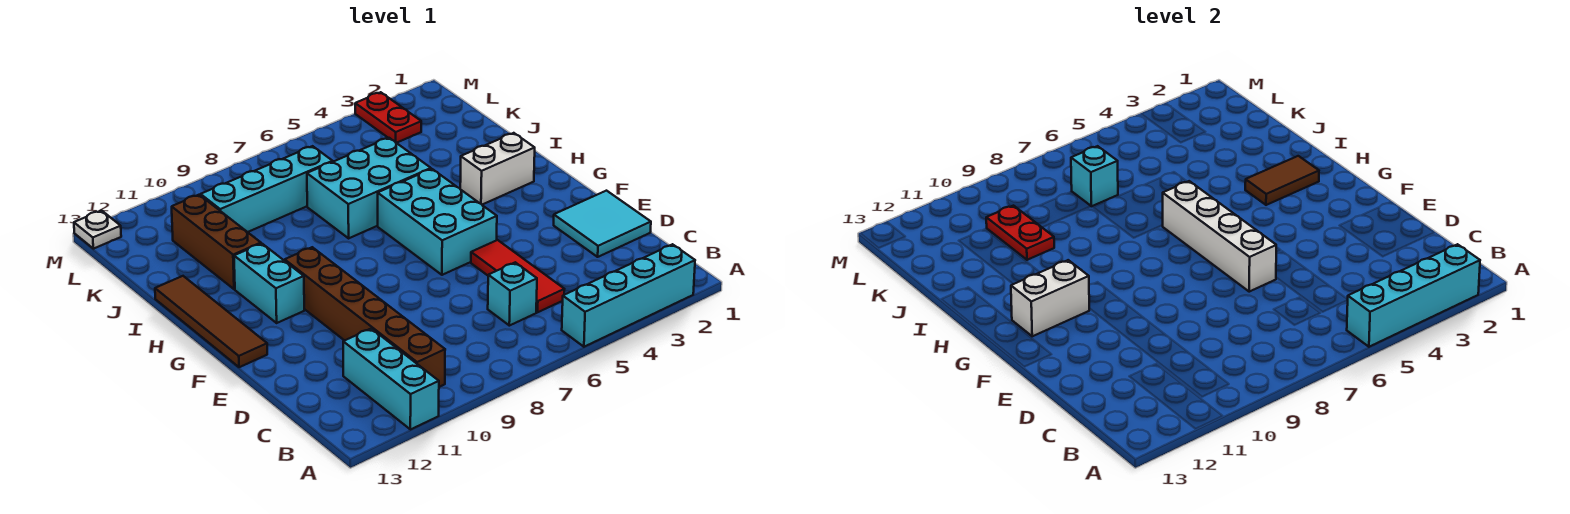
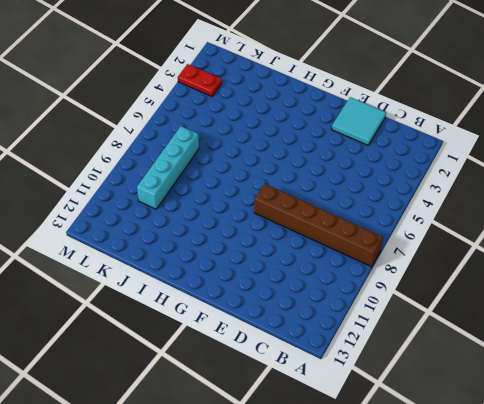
brown 1x6 brick [254,184,383,267] -> brown 1x6 brick moved to [285,247,445,387]
none -> cyan 1x4 brick [562,244,695,347]
none -> cyan 1x3 brick [343,328,439,430]
none -> red 1x3 tile [471,240,564,312]

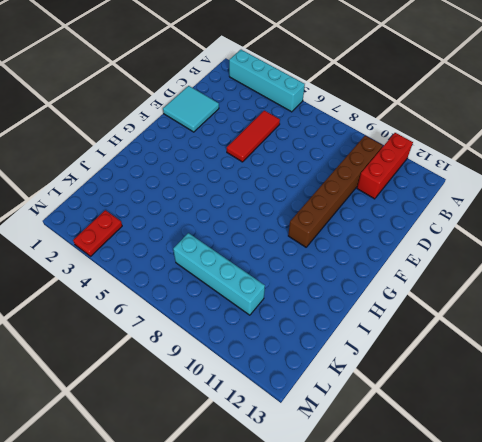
red 1x3 brick [357,133,413,199] -> cyan 1x3 brick [343,328,439,430]
none -> cyan 1x1 brick [488,262,537,326]
none -> cyan 2x3 brick [378,169,497,275]
none -> brown 1x4 tile [155,276,267,367]

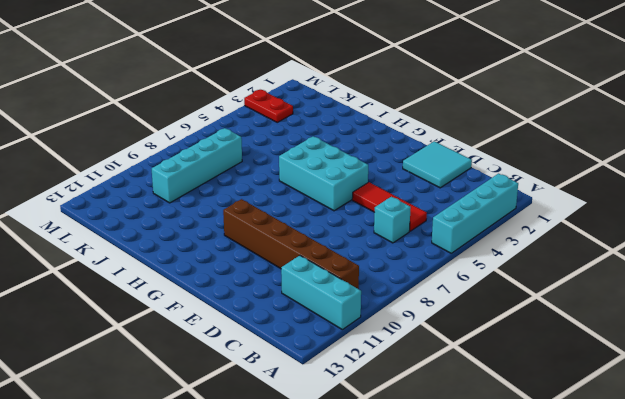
none -> brown 1x4 tile [155,276,267,367]
none -> cyan 1x2 brick [234,243,304,323]
none -> white 1x2 brick [460,133,535,205]

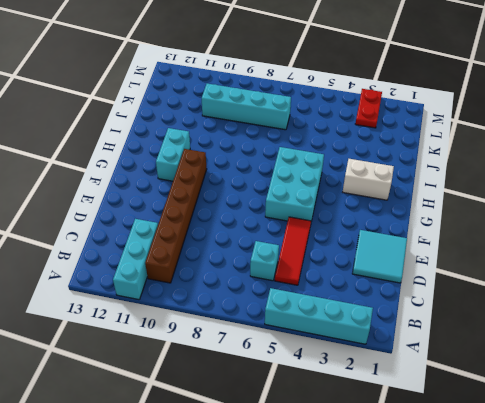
none -> brown 1x4 tile [155,276,267,367]
none -> cyan 2x3 brick [307,138,431,238]
none -> brown 1x3 brick [172,195,261,289]

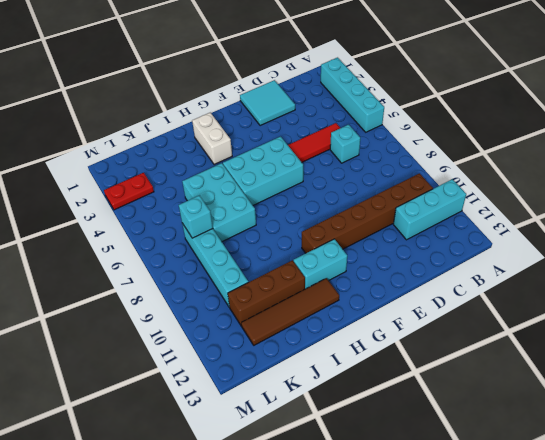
brown 1x4 tile [241,278,339,345] -> brown 1x4 tile moved to [155,276,267,367]
none -> white 1x1 plate [74,211,121,249]
none -> cyan 1x4 brick [1347,244,1480,347]
none -> white 1x4 brick [1163,181,1276,292]

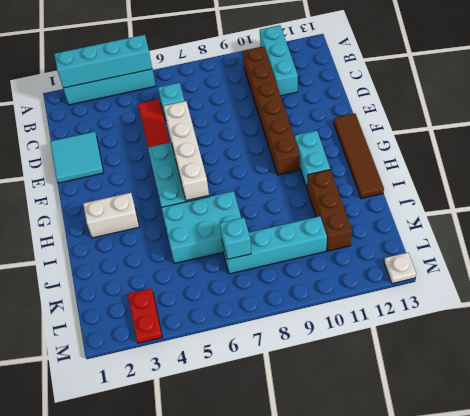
none -> white 1x2 brick [1011,260,1089,336]
none -> brown 1x2 tile [1245,156,1319,205]
none -> red 1x2 plate [986,206,1054,260]

